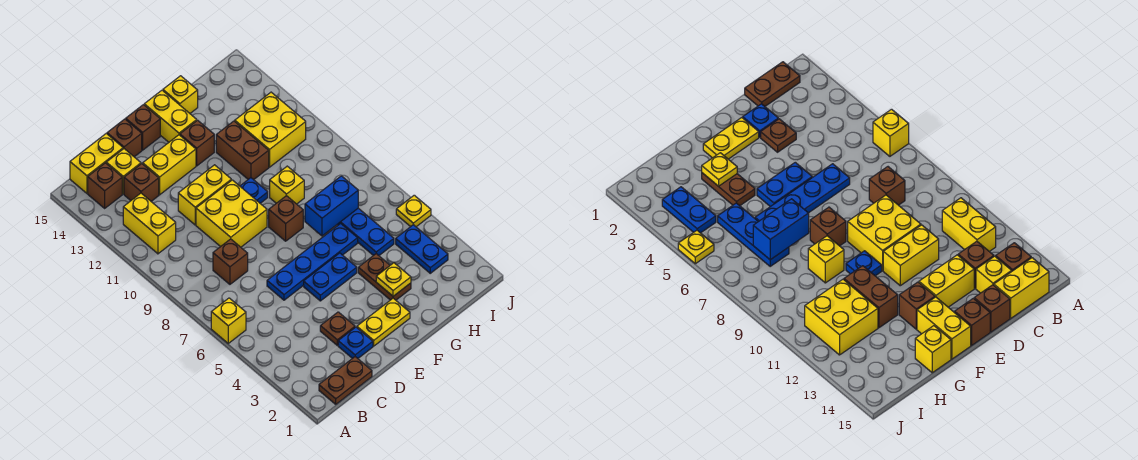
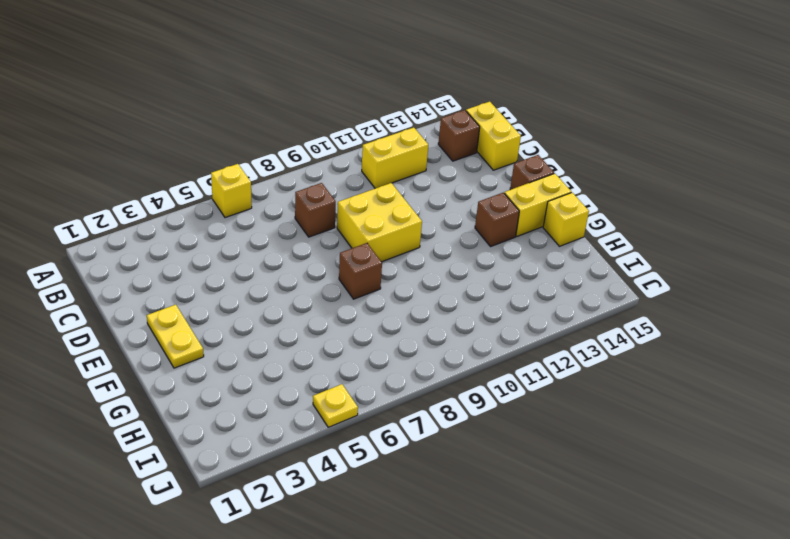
none -> brown 1x2 plate [319,357,372,404]
none -> brown 1x1 brick [124,164,159,201]
none -> yellow 1x1 brick [106,149,141,194]
none -> blue 1x1 plate [338,327,373,358]

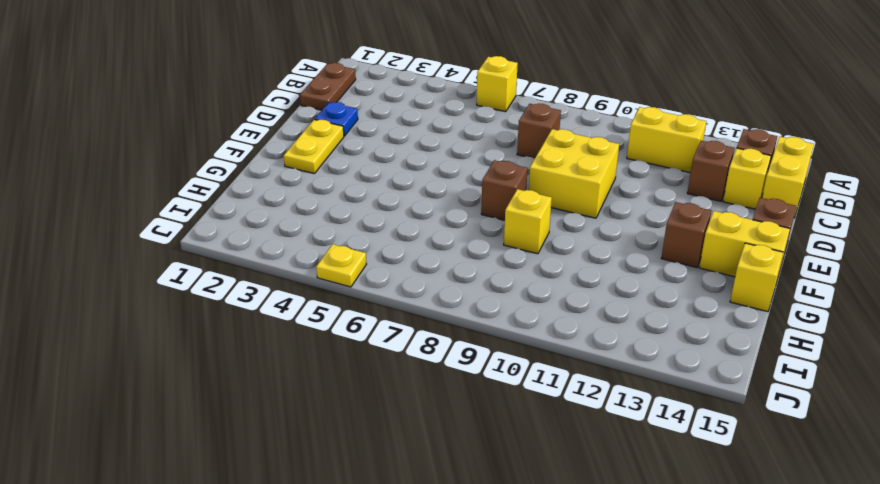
none -> brown 1x1 plate [320,312,355,345]
none -> blue 1x4 plate [267,224,358,300]
none -> yellow 1x2 brick [178,165,231,225]
none -> yellow 1x2 brick [143,135,196,195]

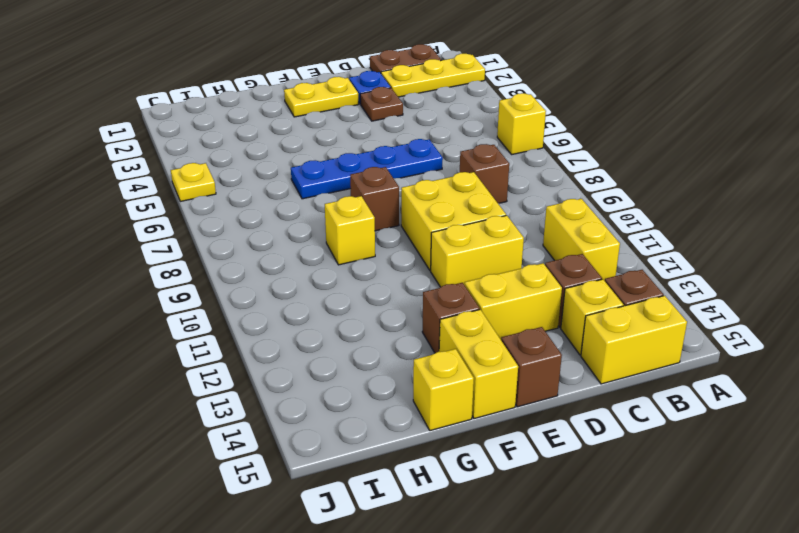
yellow 1x3 plate [381,54,485,97] -> none
none -> brown 1x1 brick [107,119,142,157]
none -> blue 1x2 plate [304,253,357,301]
none -> blue 1x1 plate [240,178,268,203]
none -> brown 1x2 plate [358,254,411,300]

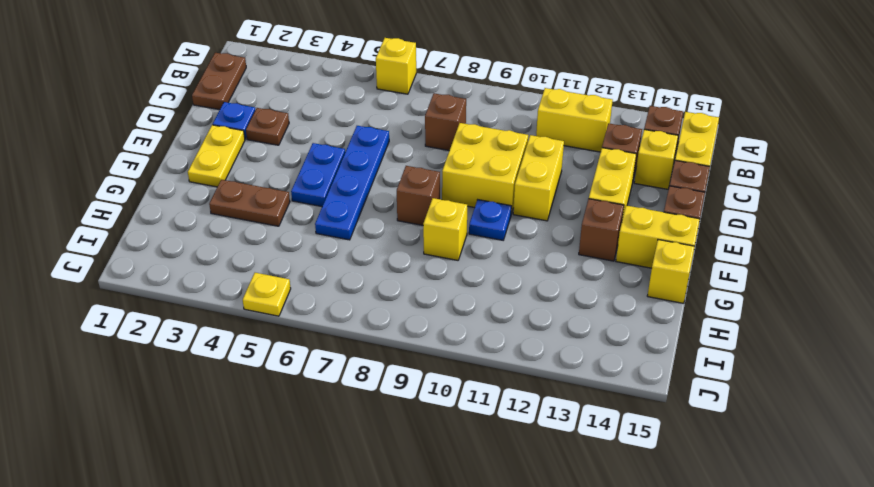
none -> brown 1x2 brick [216,121,269,180]
none -> blue 1x3 plate [337,208,394,256]
none -> yellow 2x2 brick [235,92,306,167]
none -> blue 1x2 plate [396,225,448,273]

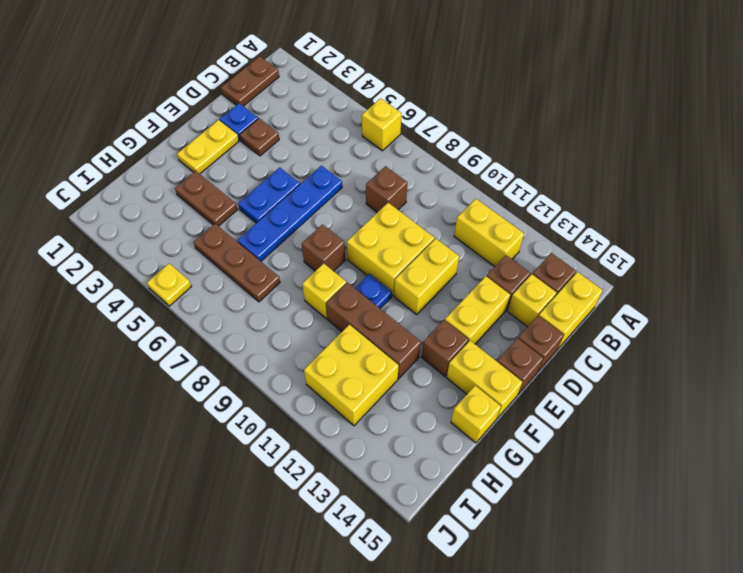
brown 1x3 brick [326,283,421,379] -> brown 1x2 brick [216,121,269,180]
brown 1x3 plate [194,224,280,302] -> blue 1x3 plate [337,208,394,256]
none -> blue 1x2 plate [396,225,448,273]
none -> yellow 1x1 plate [376,263,411,296]
none -> blue 1x2 brick [305,176,358,236]

